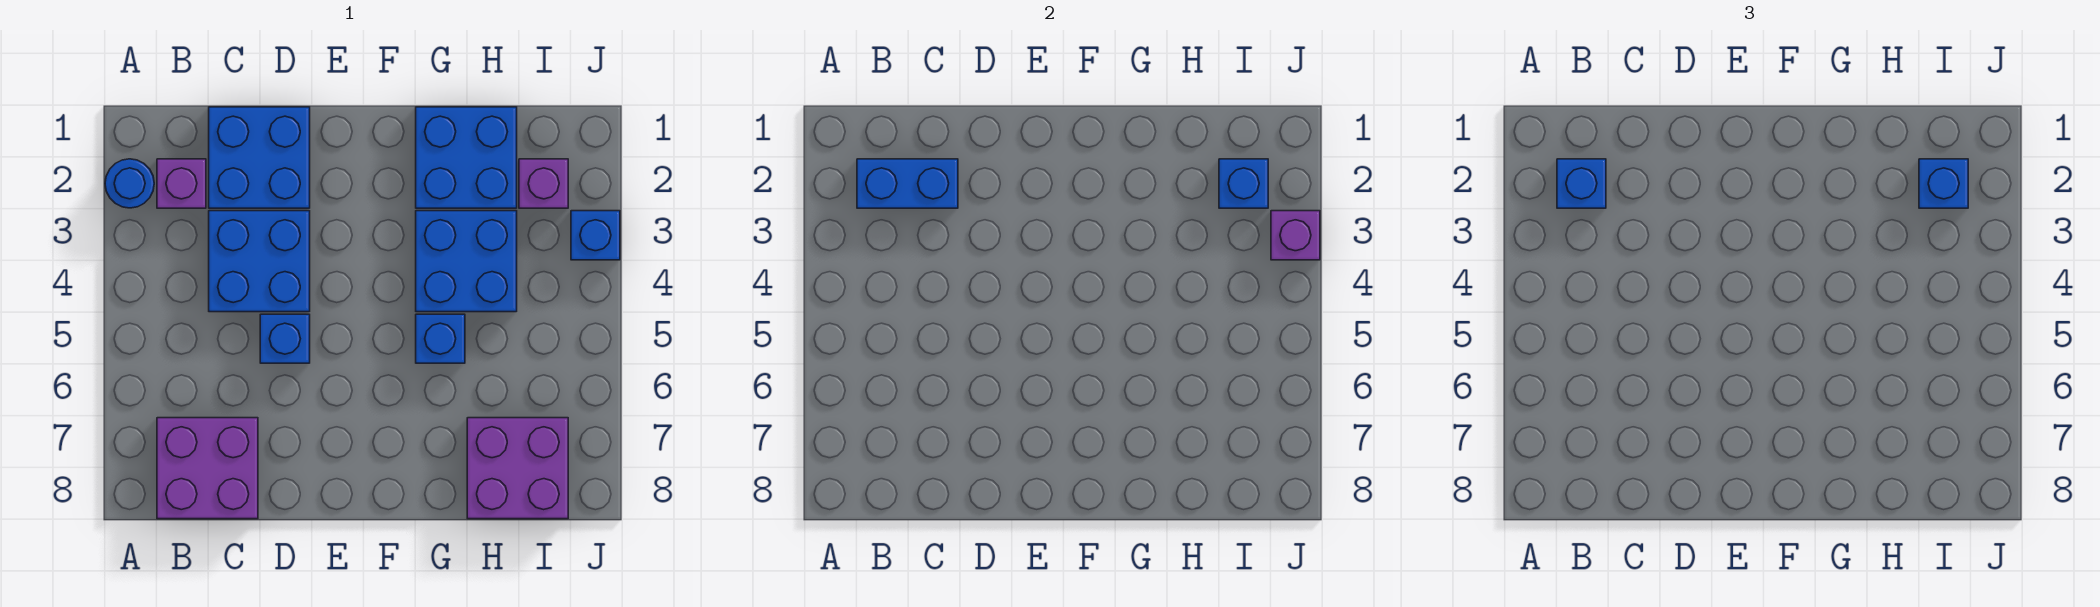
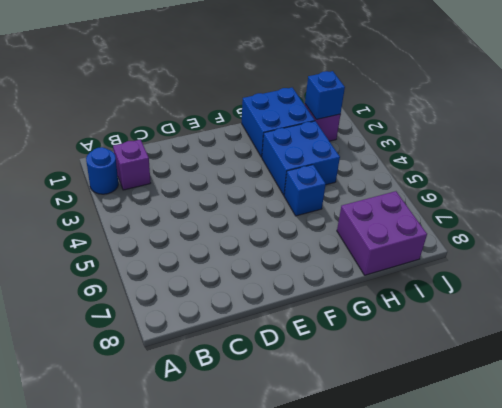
none -> purple 2x2 brick [157,418,258,519]
none -> blue 2x2 brick [209,107,310,208]
none -> blue 2x2 brick [209,211,310,312]

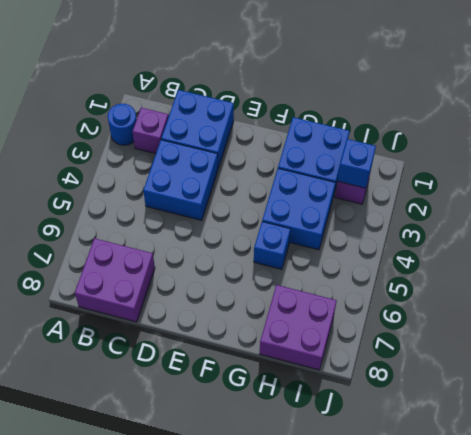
none -> blue 1x1 brick [260,314,310,363]
none -> blue 1x1 brick [571,211,620,260]
none -> blue 1x2 brick [857,159,958,208]

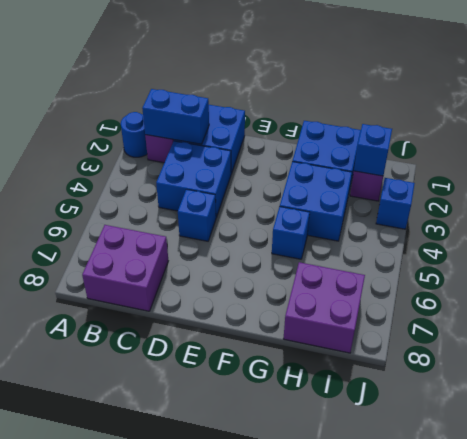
none -> purple 1x1 brick [1271,211,1320,260]
none -> blue 1x1 brick [1557,159,1606,208]
none -> blue 1x1 brick [1919,159,1968,208]

